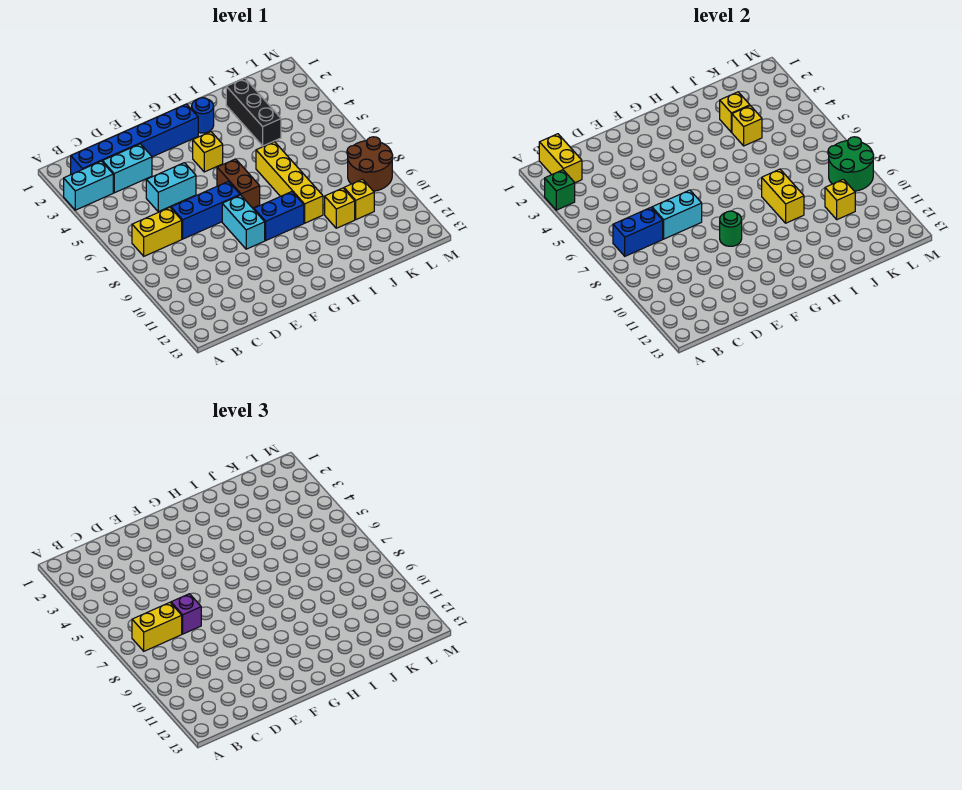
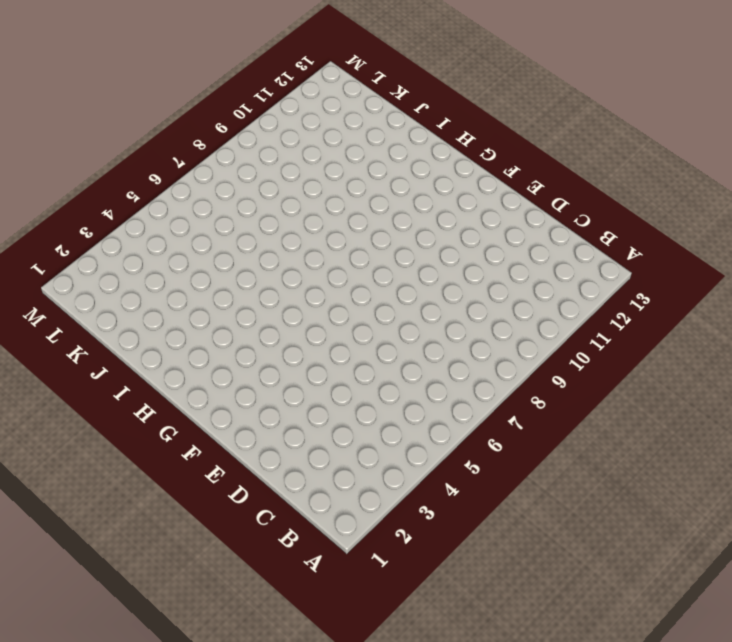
none -> cyan 1x2 brick [64,161,113,210]
none -> blue 1x6 brick [71,104,198,174]
none -> yellow 1x2 brick [132,208,182,256]

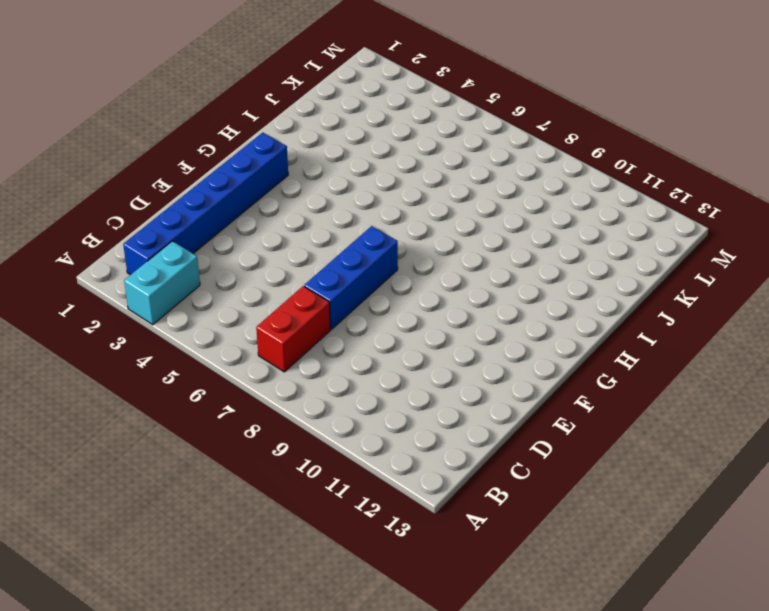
red 1x2 brick [256,286,330,372] -> yellow 1x2 brick [132,208,182,256]
none -> cyan 1x2 brick [102,144,152,193]
none -> cyan 1x2 brick [146,163,196,212]
none -> cyan 1x2 brick [222,195,265,249]

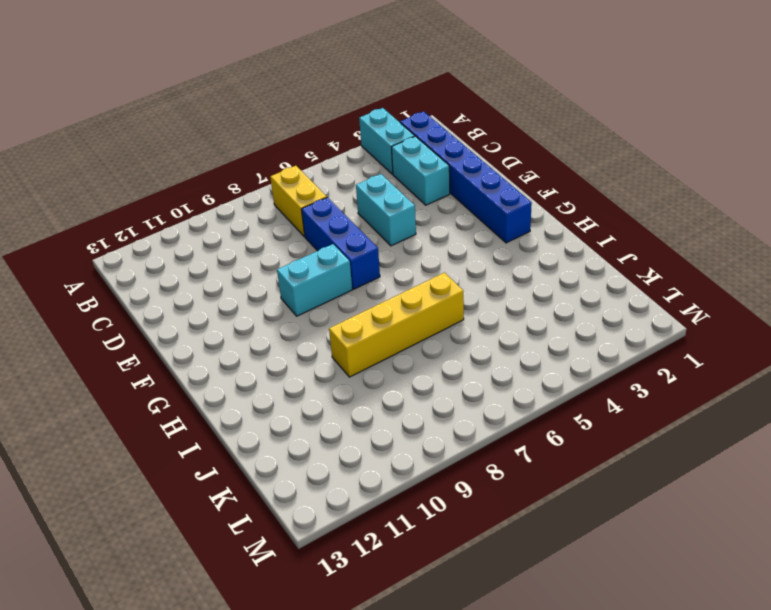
none -> yellow 1x1 brick [193,132,223,172]
none -> brown 1x2 brick [217,159,260,208]
none -> blue 1x2 brick [254,192,304,240]

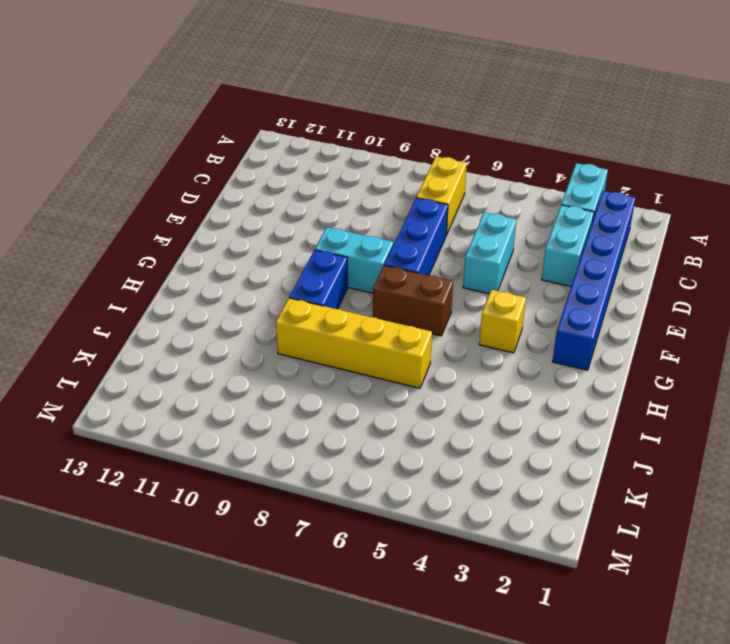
none -> blue 1x1 round brick [192,98,214,133]
none -> black 1x3 brick [226,78,281,146]
none -> yellow 1x1 brick [325,188,355,228]

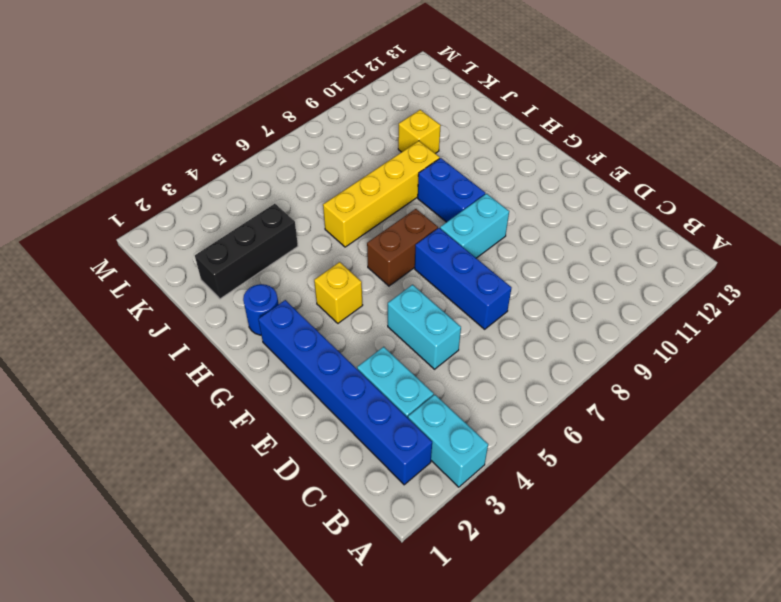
none -> yellow 1x2 brick [132,208,182,256]
none -> yellow 1x1 brick [344,179,374,220]
none -> brown 2x2 round brick [347,137,393,191]

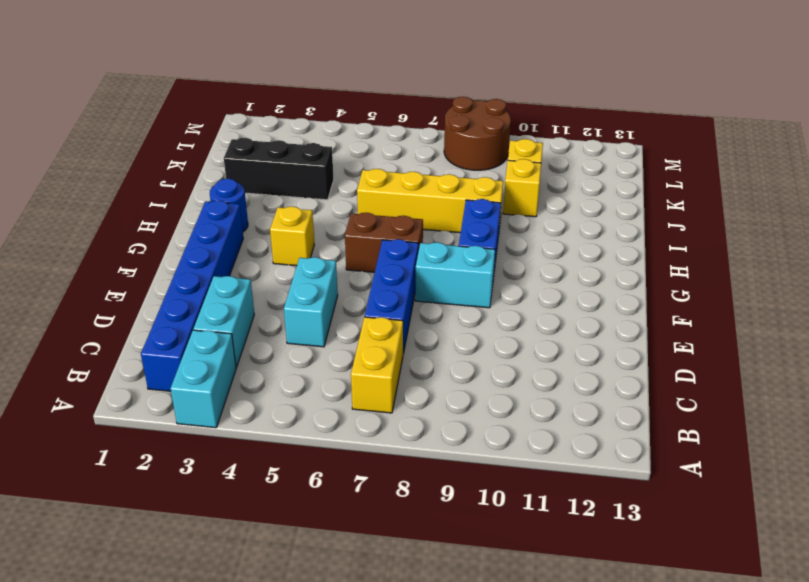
none -> green 1x1 brick [545,170,575,210]
none -> yellow 1x2 brick [539,134,582,183]
none -> blue 1x2 brick [613,208,663,256]

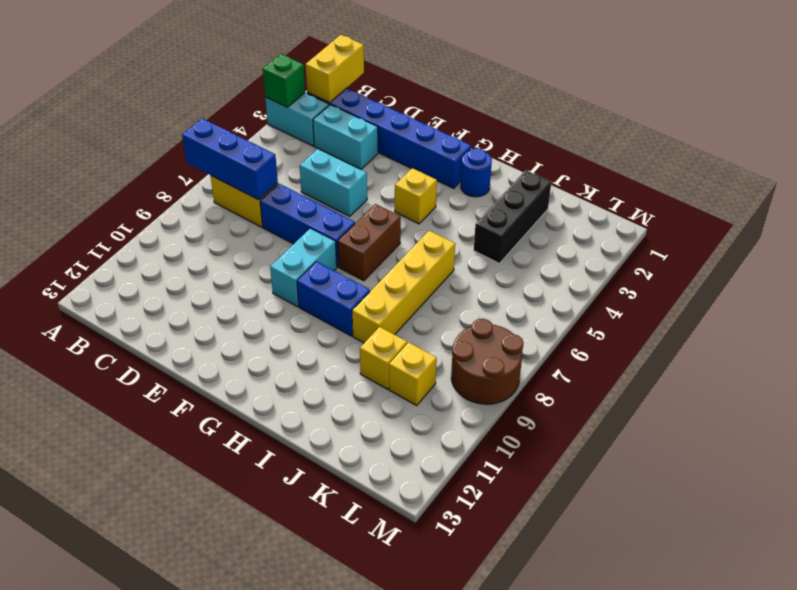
blue 1x3 brick [182,118,278,200] -> blue 1x2 brick [613,208,663,256]
none -> cyan 1x2 brick [652,190,702,239]
none -> green 1x1 round brick [720,211,742,246]
none -> yellow 1x2 brick [762,169,804,223]

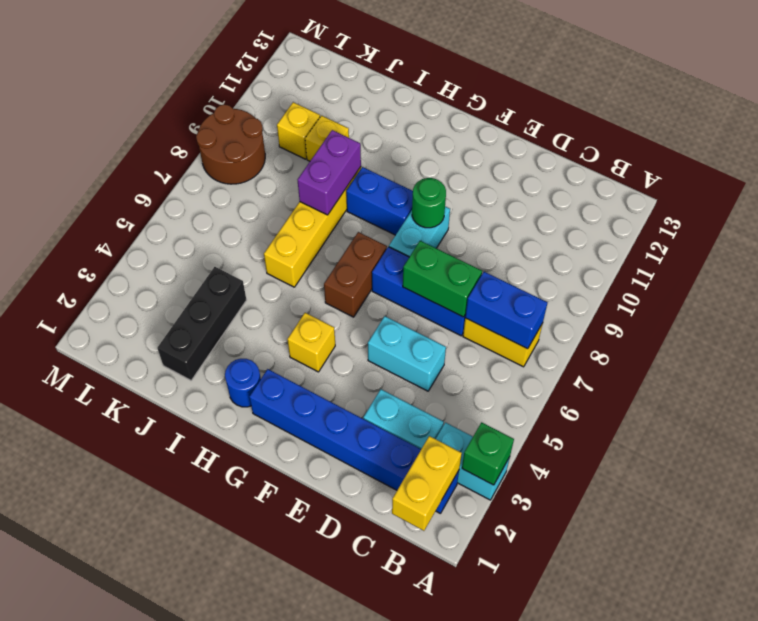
green 1x2 brick [403,241,482,317] -> cyan 1x2 brick [652,190,702,239]
purple 1x2 brick [298,130,361,215] -> yellow 1x2 brick [762,169,804,223]
none -> yellow 1x1 brick [720,92,750,132]
none -> yellow 1x1 brick [732,106,762,146]
none -> yellow 1x1 brick [825,179,855,220]

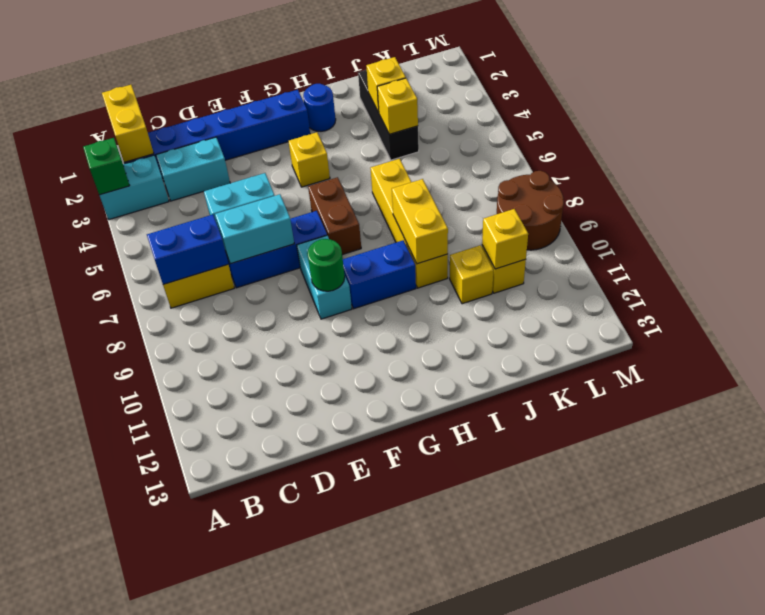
none -> green 2x2 round brick [828,137,874,191]
none -> yellow 1x2 brick [132,603,182,651]
none -> purple 1x1 brick [171,594,201,634]

